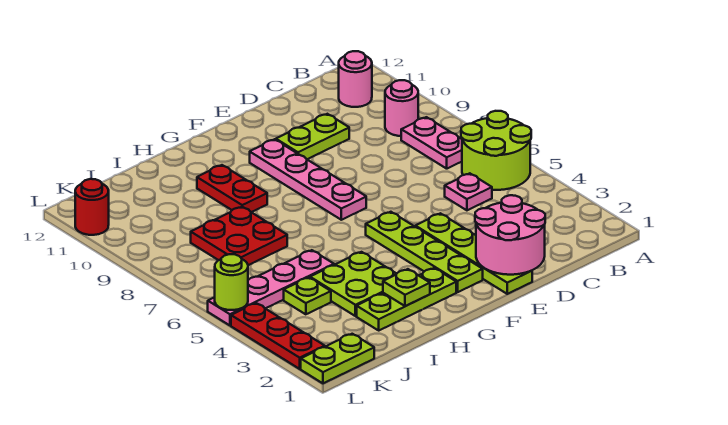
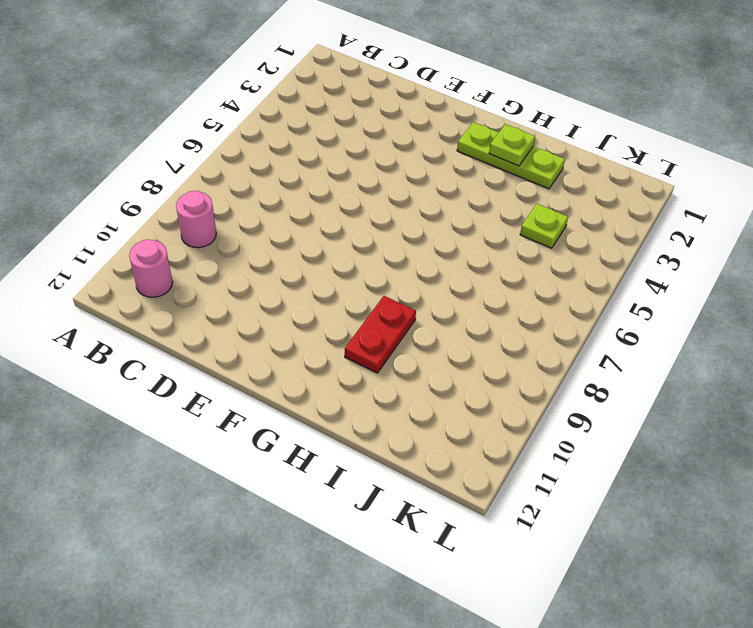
none -> lime 2x2 round brick [461,111,531,190]
none -> pink 1x2 plate [401,117,462,169]
none -> pink 1x1 plate [445,173,492,210]

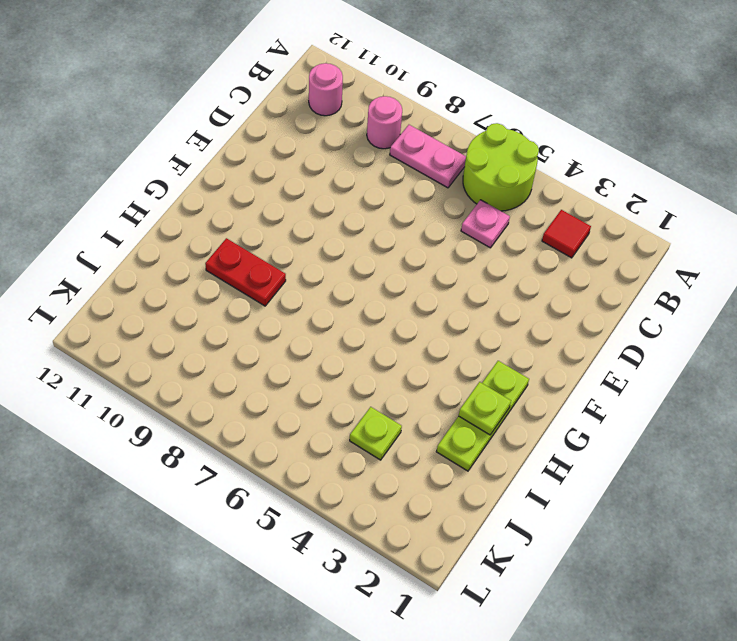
red 1x1 tile [542,210,591,258] -> none
none -> lime 1x2 plate [276,114,349,159]
none -> lime 1x4 plate [415,213,532,294]
none -> lime 1x4 plate [366,212,483,292]

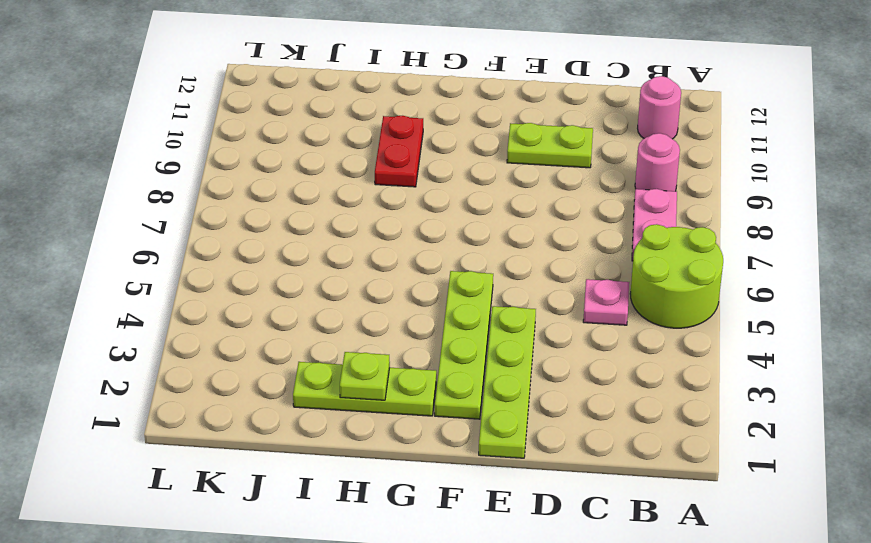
none -> pink 1x4 plate [250,139,366,220]
none -> lime 2x2 plate [310,252,396,316]
none -> pink 1x4 plate [208,250,334,325]

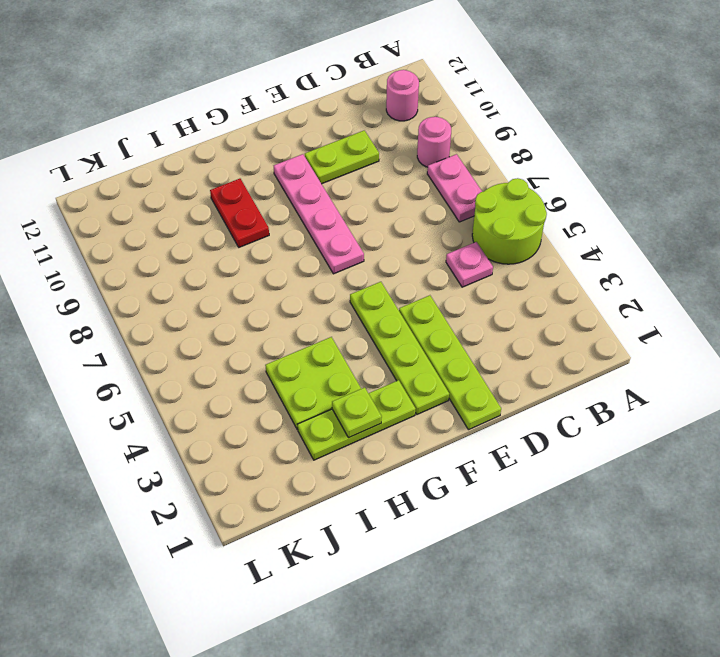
none -> pink 1x4 plate [208,250,334,325]
none -> red 2x2 plate [191,207,287,265]
none -> lime 1x1 plate [284,277,331,314]

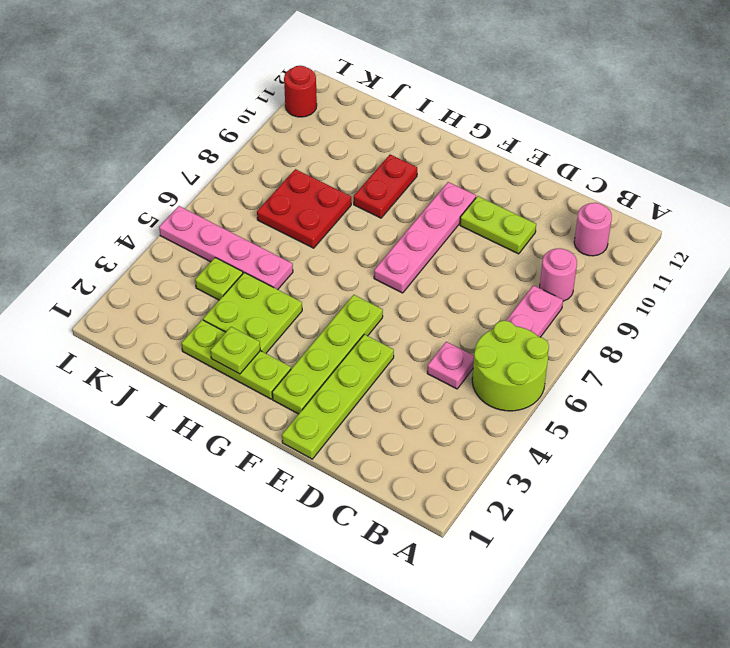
none -> lime 1x2 plate [301,334,374,383]
none -> red 1x3 plate [231,303,325,369]
none -> pink 2x2 round brick [475,195,545,275]

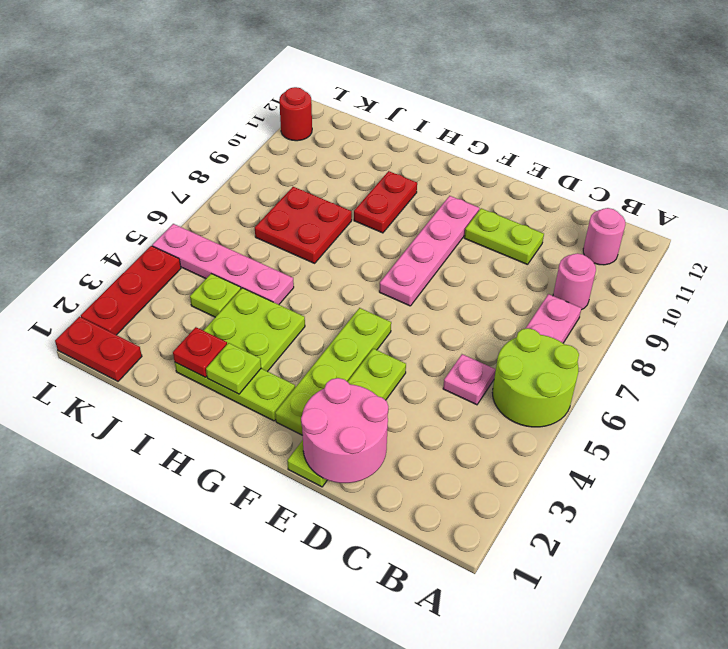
red 1x1 plate [173,327,227,377] -> none
red 1x2 plate [55,317,142,381] -> lime 1x2 plate [301,334,374,383]
none -> lime 1x1 round brick [215,254,248,310]

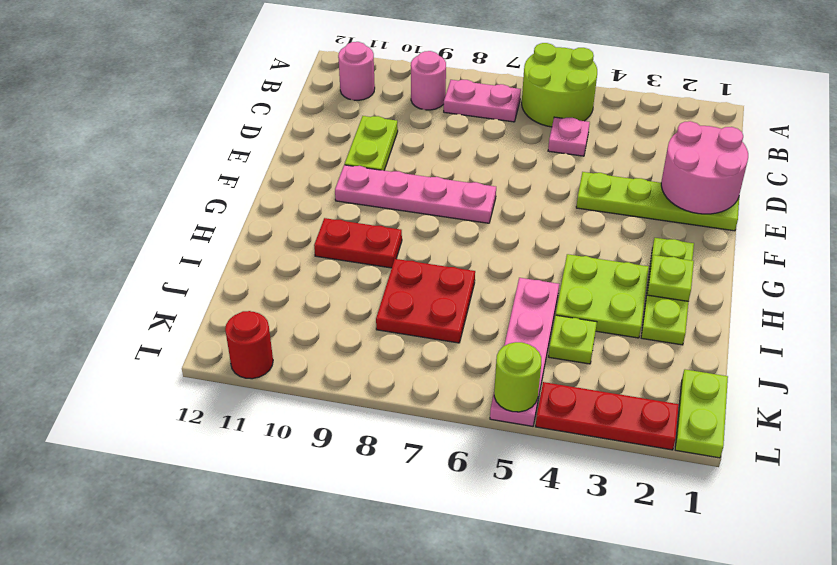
none -> lime 1x4 plate [366,212,483,292]

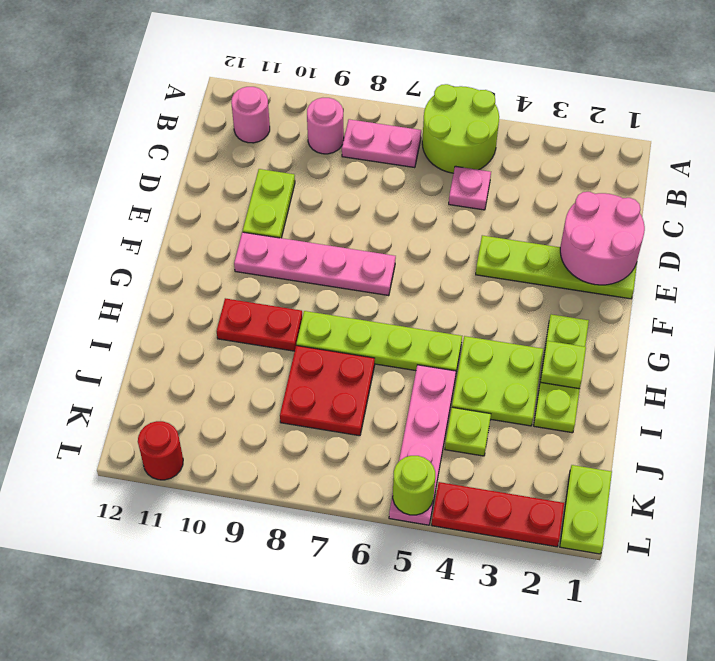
lime 1x4 plate [296,311,462,372] -> lime 1x4 plate moved to [366,212,483,292]

